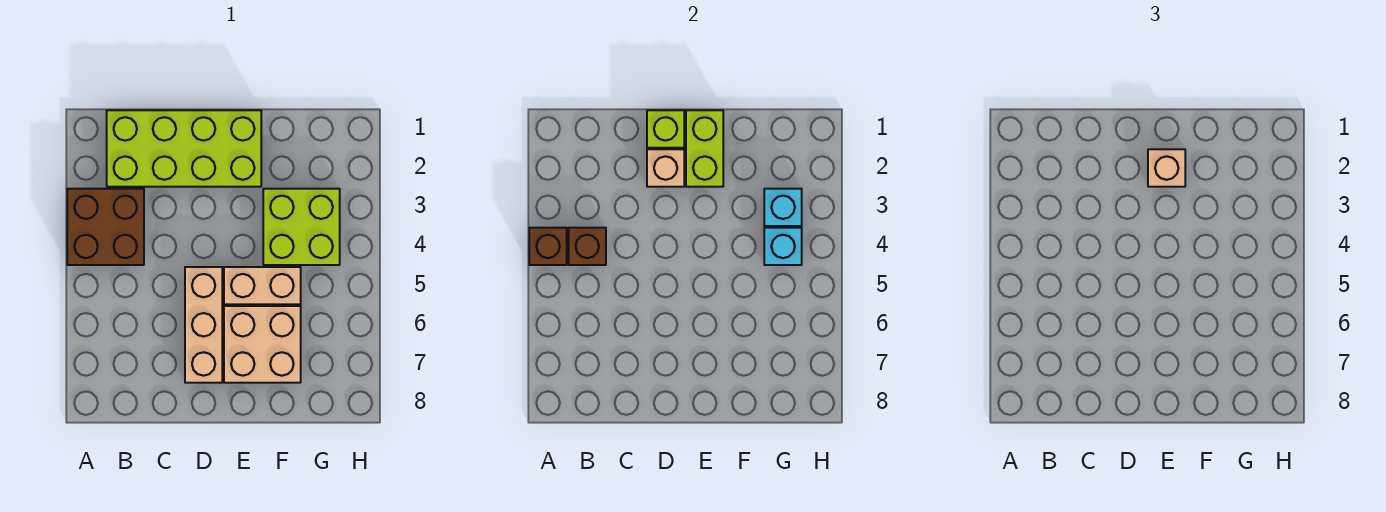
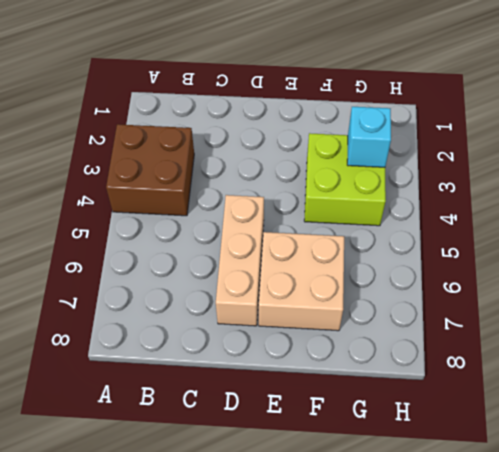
none -> lime 2x4 brick [107,110,261,187]
none -> tan 1x2 brick [224,267,301,304]
none -> brown 1x1 brick [529,228,567,265]

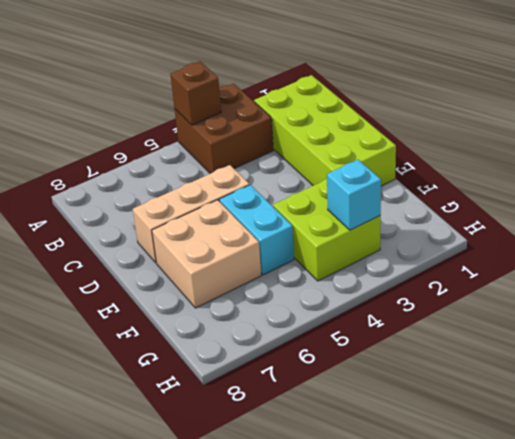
cyan 1x2 brick [219,185,294,275] -> tan 1x2 brick [224,267,301,304]
none -> brown 1x1 brick [569,228,606,265]
none -> lime 1x1 brick [647,110,684,148]
none -> tan 1x1 brick [647,149,684,187]

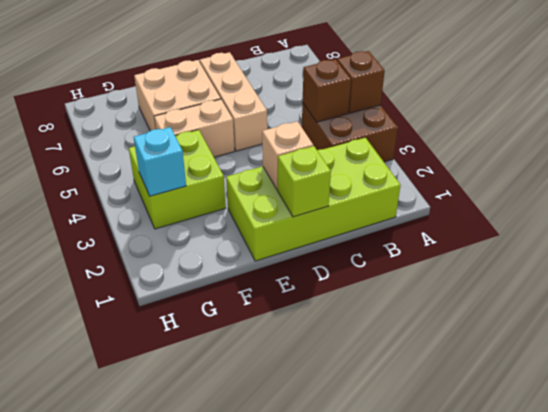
none -> lime 1x2 brick [686,110,723,187]
none -> cyan 1x1 brick [764,228,802,265]
none -> tan 1x1 brick [1148,149,1185,187]

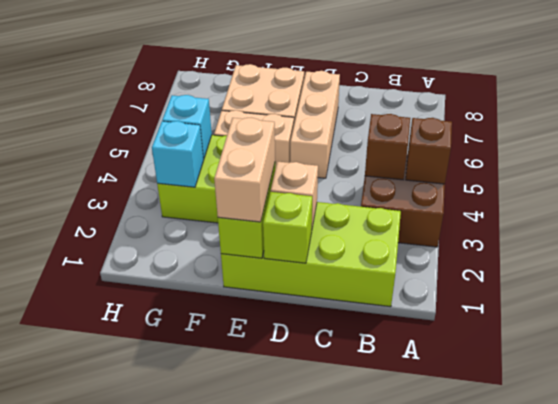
tan 1x2 brick [214,118,275,222] -> tan 1x1 brick [1148,149,1185,187]

